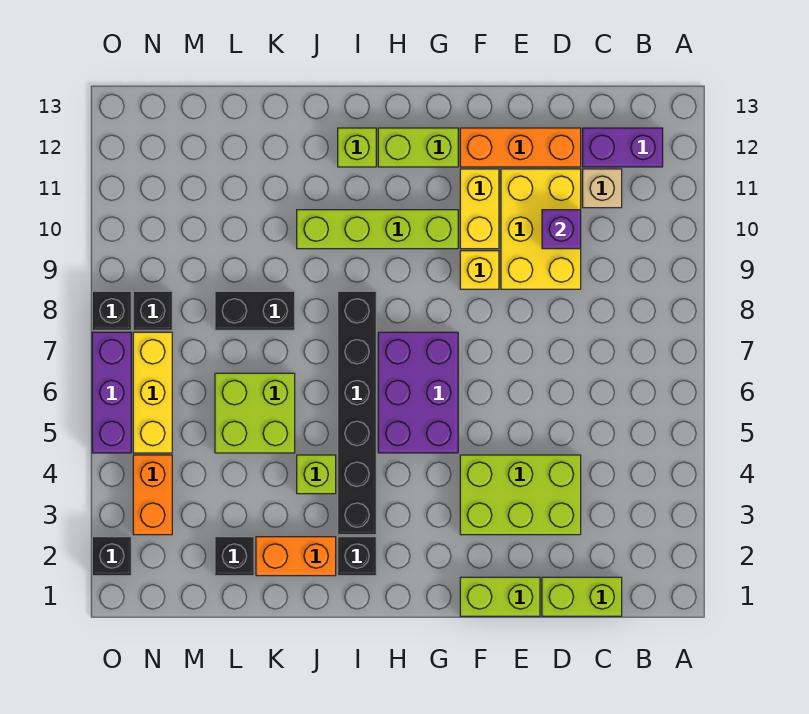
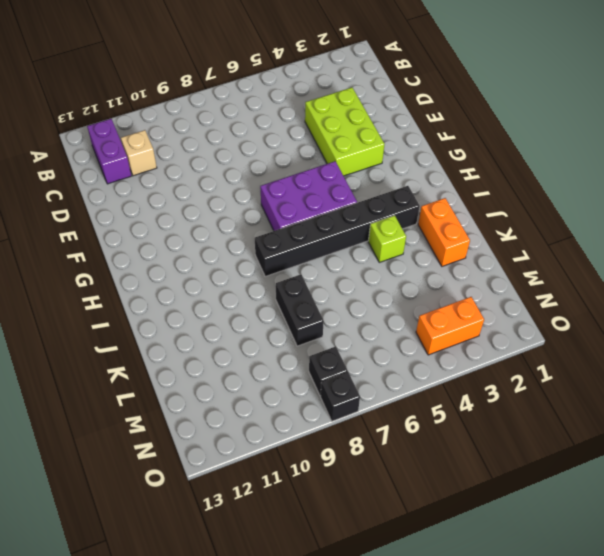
none -> lime 1x2 brick [542,577,622,616]
none -> yellow 2x3 brick [501,169,581,289]
none -> orange 1x3 brick [460,128,581,167]

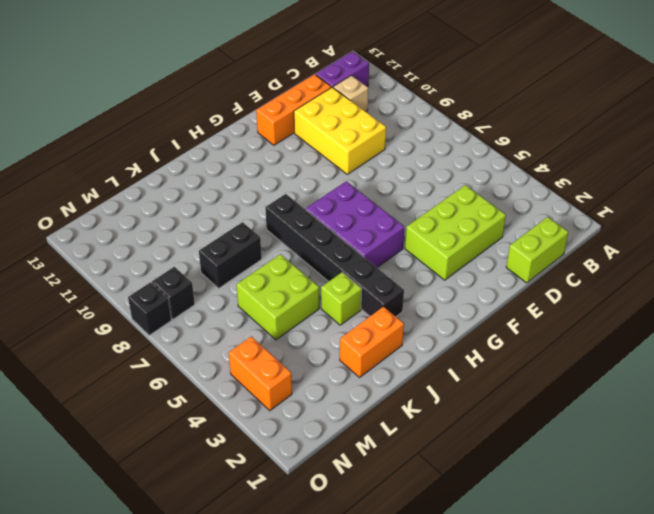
none -> lime 1x2 brick [460,577,540,616]
none -> yellow 1x1 brick [460,251,499,289]
none -> yellow 1x2 brick [460,169,499,249]

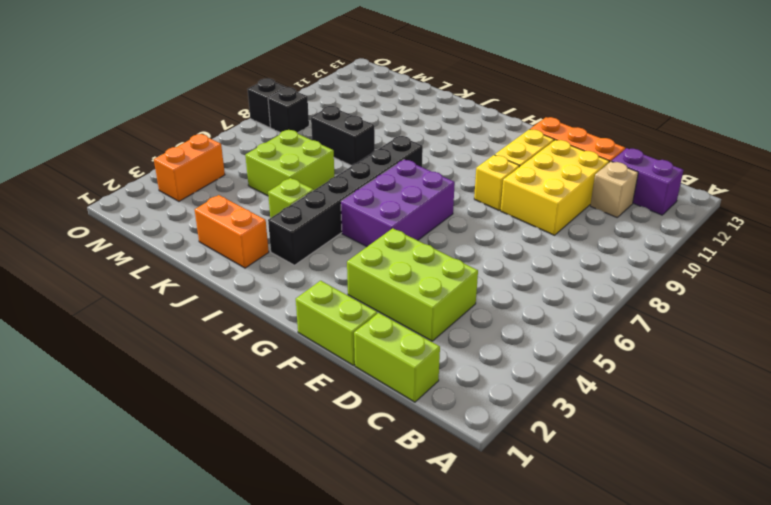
none -> lime 1x4 brick [297,210,458,249]
none -> lime 1x2 brick [378,128,458,167]
none -> black 1x1 brick [338,537,376,576]

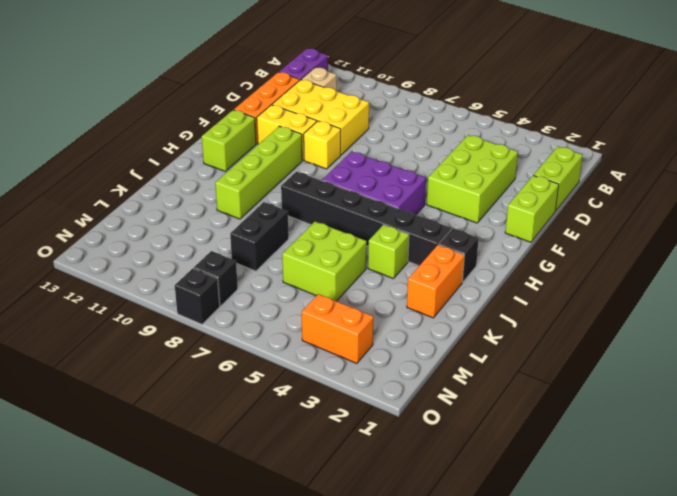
none -> lime 1x1 brick [338,128,376,167]
none -> black 1x1 brick [215,537,254,576]
none -> yellow 1x3 brick [133,332,172,453]

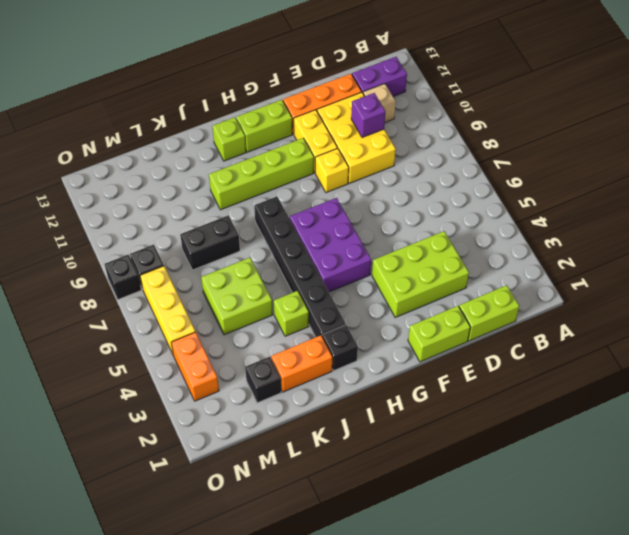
none -> black 1x1 brick [92,537,131,576]
none -> purple 1x3 brick [92,332,131,453]

